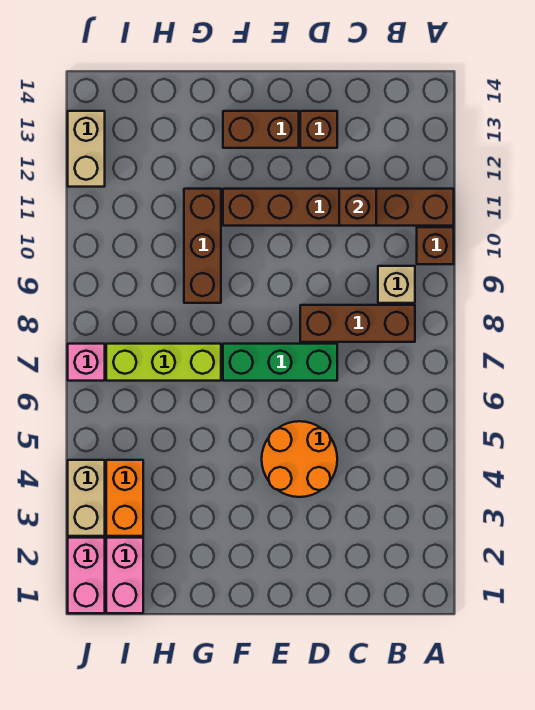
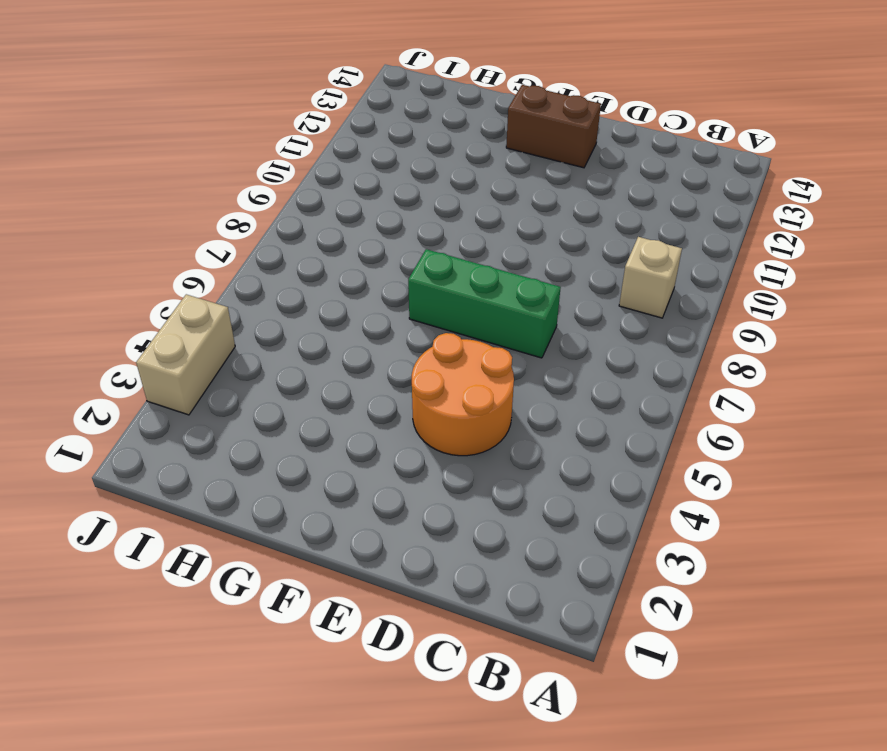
none -> brown 1x1 brick [417,227,454,264]
none -> brown 1x6 brick [223,189,454,226]
none -> brown 1x3 brick [300,305,415,342]

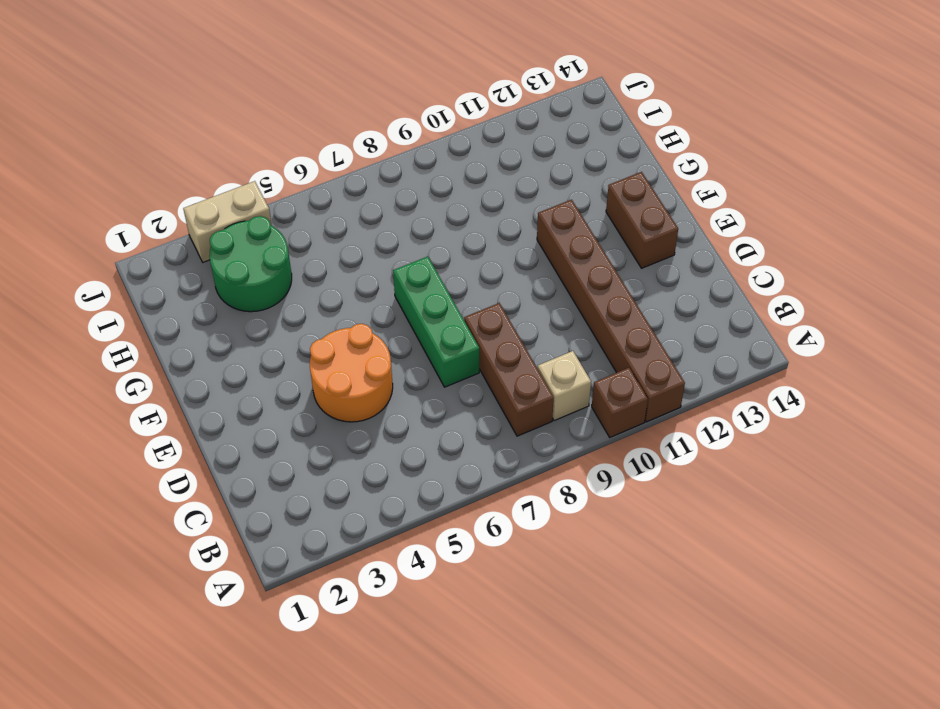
green 2x2 round brick [209,216,292,312] -> orange 1x2 brick [106,460,143,536]
none -> brown 1x1 brick [300,111,337,148]
none -> lime 1x3 brick [106,344,221,381]
none -> brown 1x3 brick [184,189,221,303]

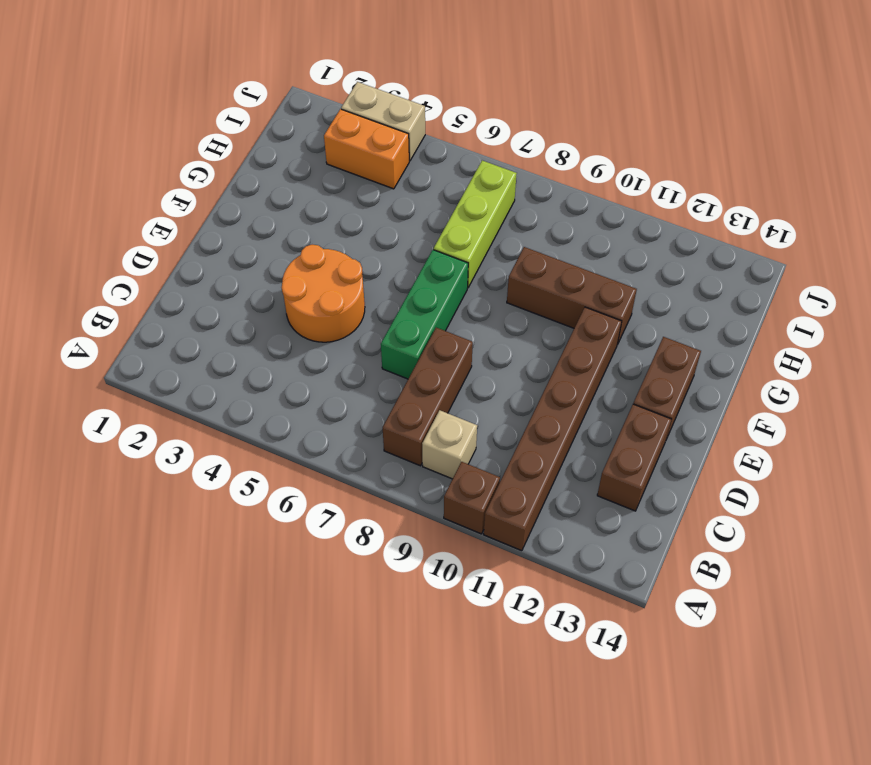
brown 1x2 brick [597,404,672,511] -> brown 1x1 brick [300,111,337,148]
none -> pink 1x2 brick [106,538,143,613]
none -> pink 1x2 brick [68,538,105,613]
none -> pink 1x1 brick [68,344,105,381]

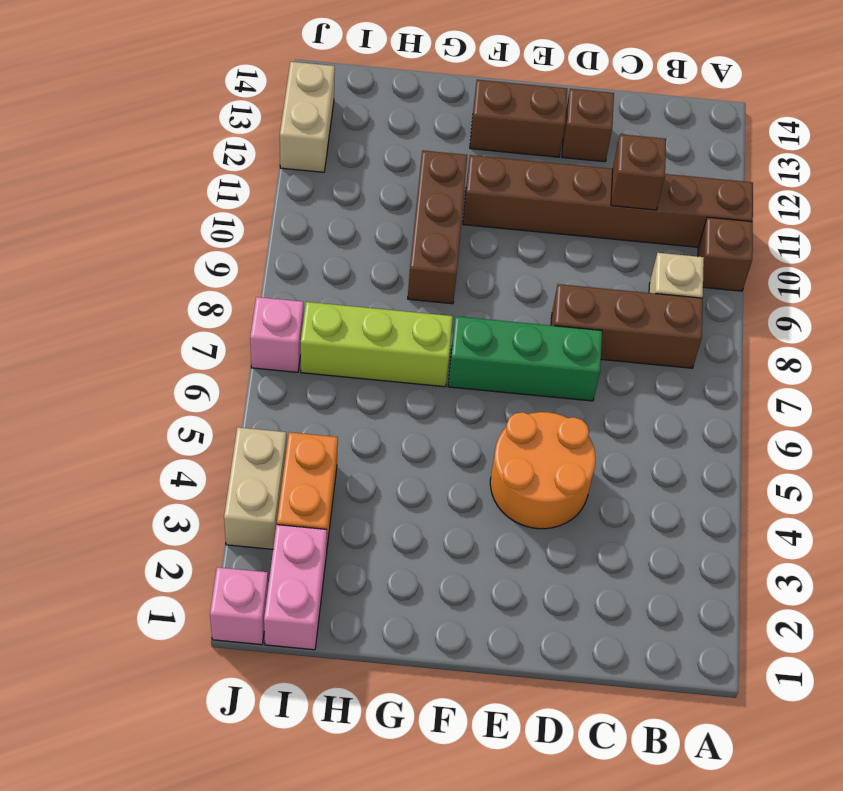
pink 1x1 brick [210,567,268,645] -> pink 1x2 brick [68,538,105,613]

